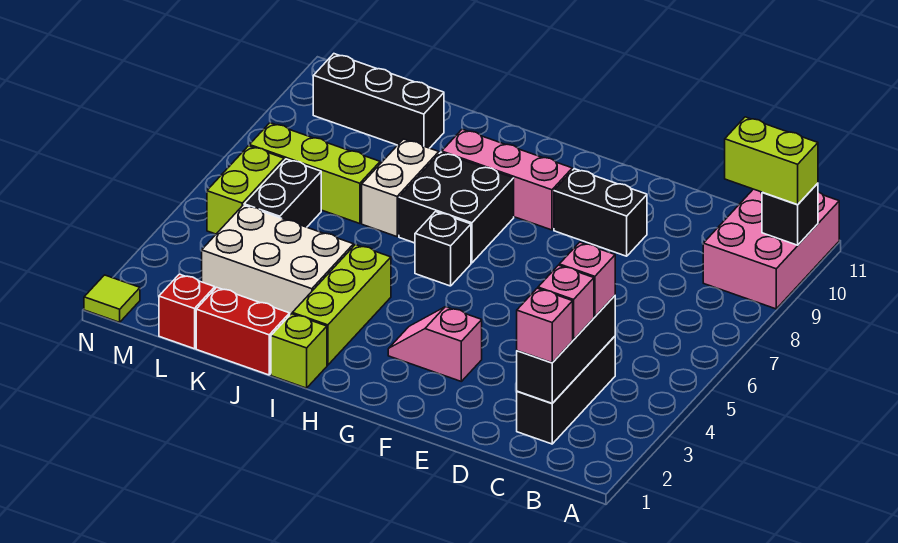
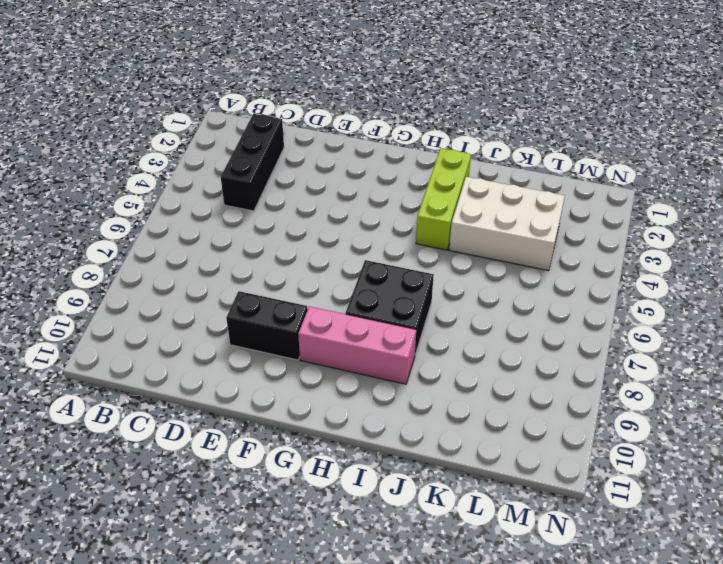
none -> pink 2x3 brick [703,189,839,309]
none -> pink 1x2 slope [388,307,482,381]
none -> black 1x1 brick [415,212,471,286]

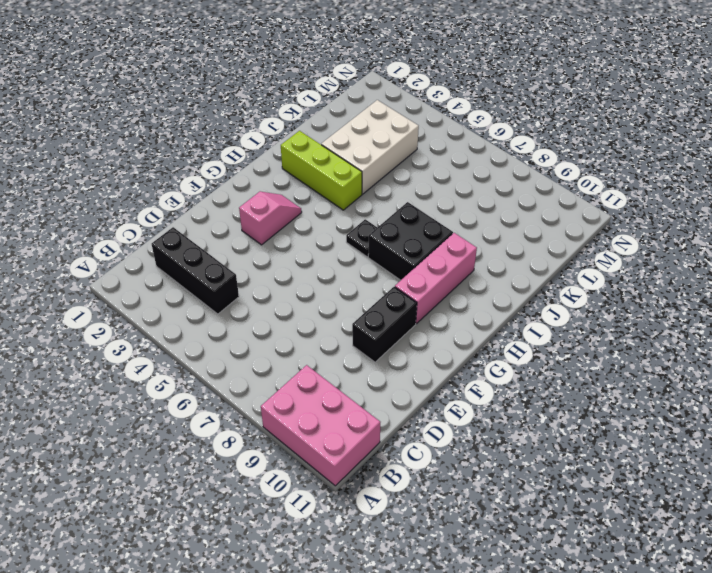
black 1x1 plate [346,219,377,257] -> black 1x1 brick [415,212,471,286]
none -> lime 1x1 brick [271,314,327,388]
none -> red 1x2 brick [196,287,290,375]
none -> white 1x2 brick [362,139,439,237]

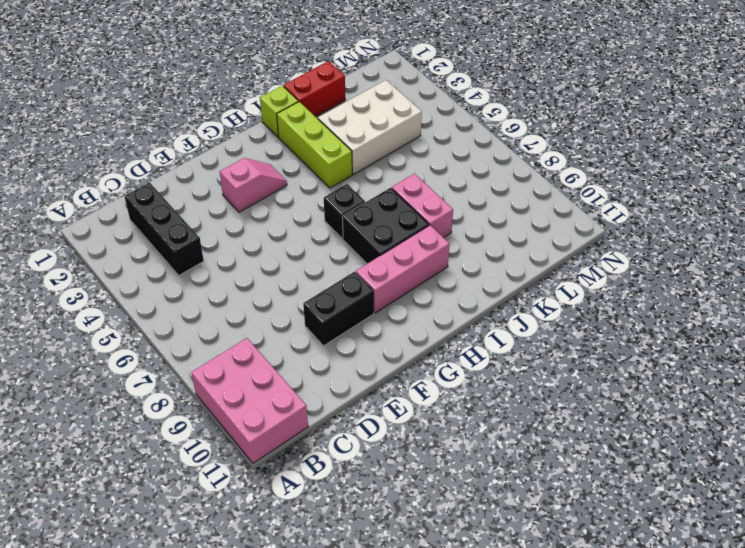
pink 1x2 brick [392,174,453,238] -> white 1x2 brick [362,139,439,237]
none -> lime 1x3 brick [250,123,380,224]
none -> black 1x3 brick [313,54,444,148]
none -> red 1x1 brick [159,274,215,349]

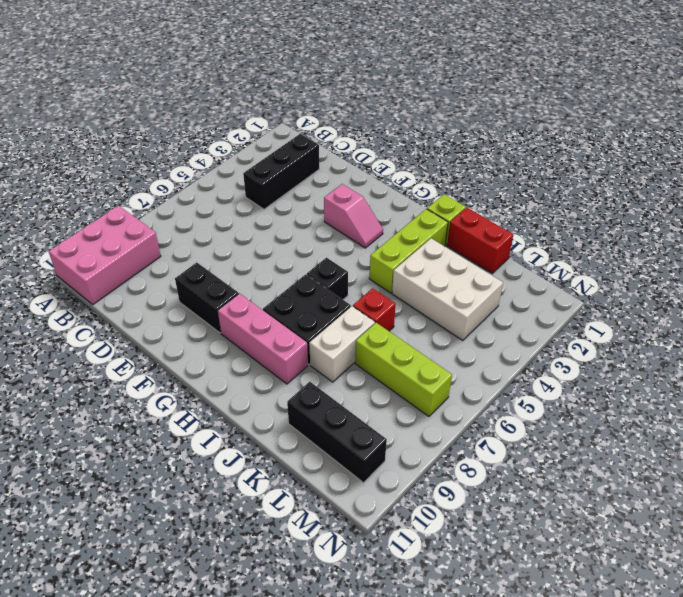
red 1x1 brick [353,288,396,331] -> red 1x1 brick moved to [159,274,215,349]
none -> black 1x2 brick [244,159,321,227]
none -> lime 1x2 brick [207,146,284,234]
none -> lime 1x1 tile [84,275,140,322]

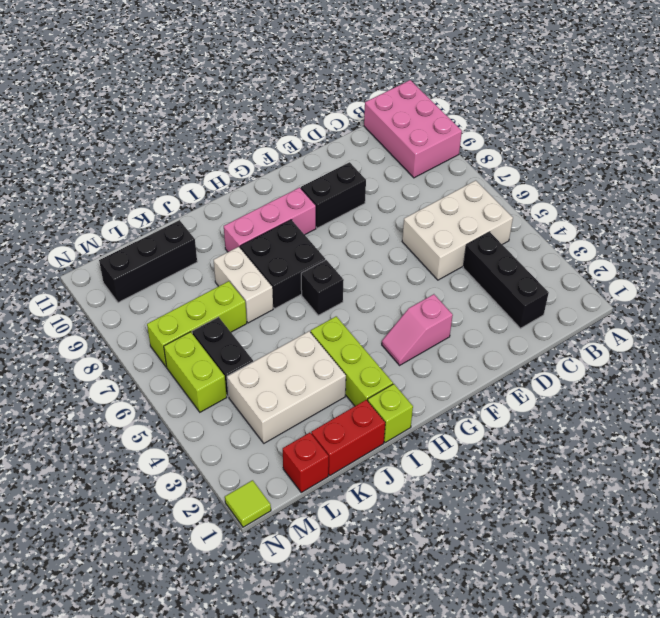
white 2x3 brick [402,180,513,280] -> none
none -> black 1x1 brick [762,183,818,245]
none -> black 1x3 brick [517,296,615,403]
none -> lime 1x2 brick [725,117,818,205]

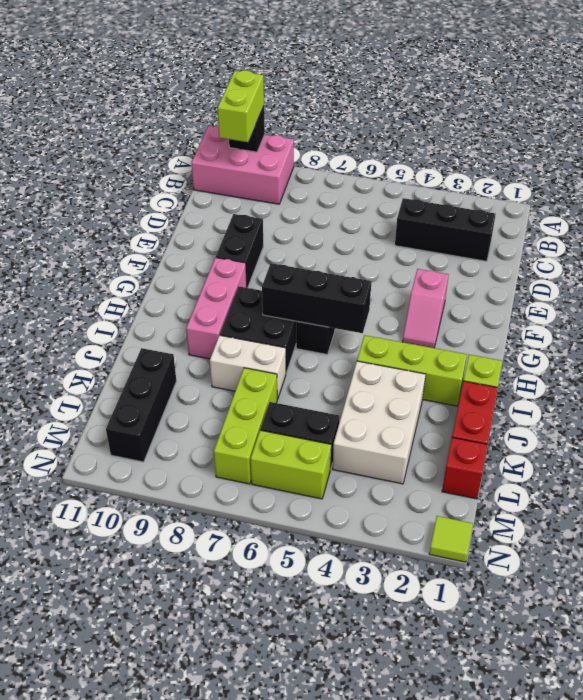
black 1x3 brick [262,263,372,333] -> black 1x3 brick moved to [517,296,615,403]
none -> pink 1x1 brick [517,288,573,363]
none -> pink 1x1 brick [538,265,594,340]
none -> pink 1x1 brick [559,242,615,317]

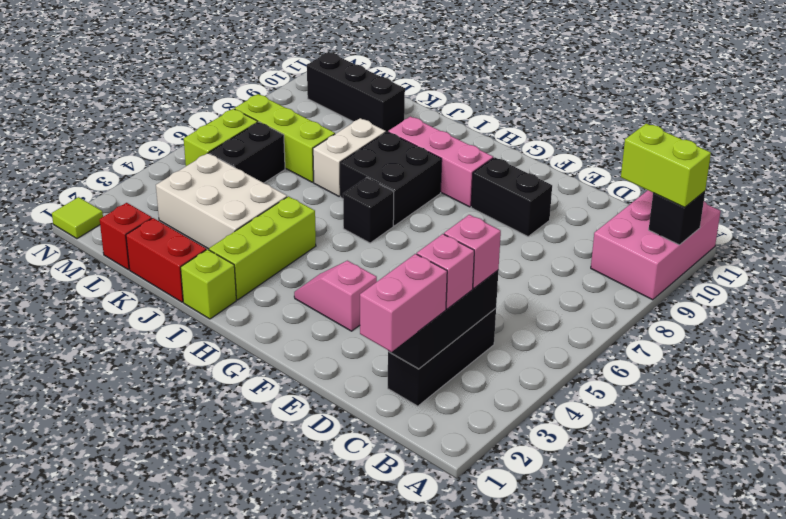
pink 1x2 brick [360,254,447,352] -> pink 1x1 brick [517,288,573,363]

